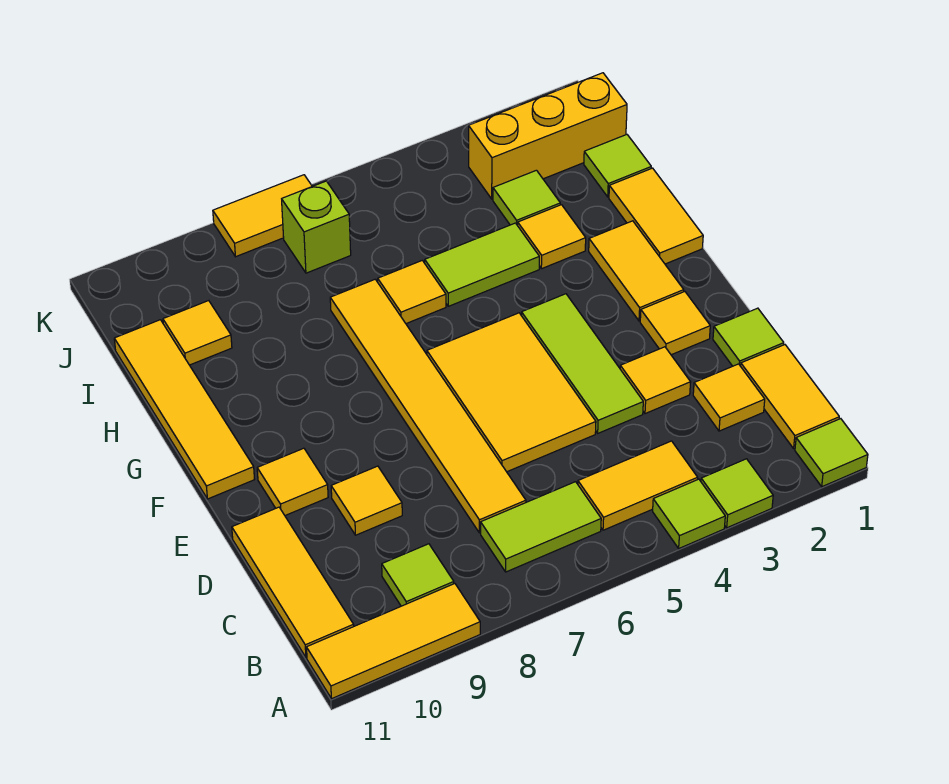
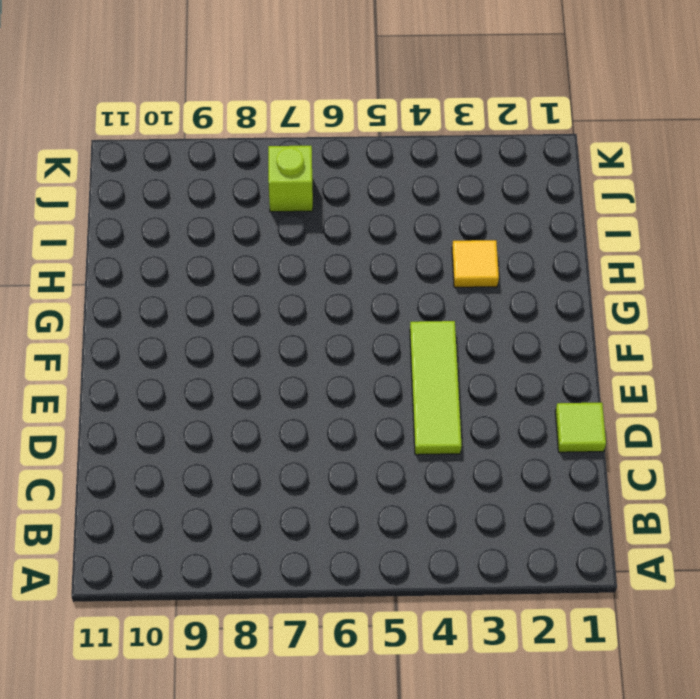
none -> lime 1x1 tile [795,419,868,487]
none -> lime 1x1 tile [701,459,773,528]
none -> lime 1x1 tile [653,479,725,548]
none -> yellow 1x3 tile [307,584,480,699]

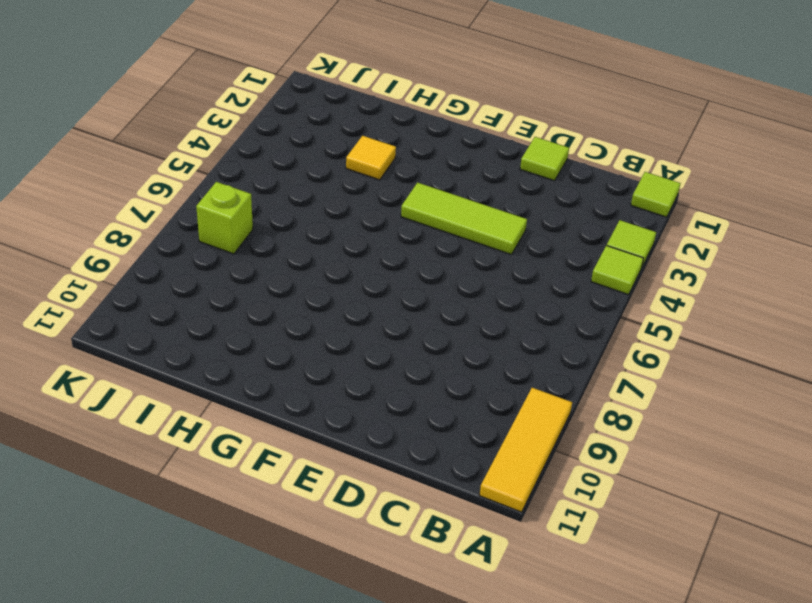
none -> yellow 1x2 tile [741,345,839,448]
none -> yellow 1x2 tile [578,441,698,530]
none -> lime 1x2 tile [481,482,601,572]
none -> lime 1x1 tile [382,544,454,606]

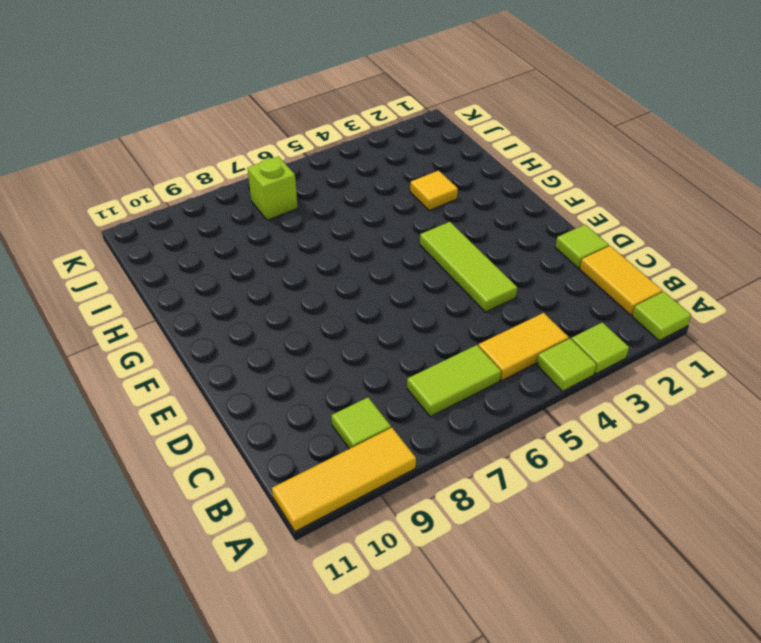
none -> yellow 1x3 tile [232,507,354,657]
none -> yellow 1x1 tile [693,364,765,431]
none -> yellow 1x6 tile [330,279,526,533]
none -> yellow 1x1 tile [620,347,691,414]

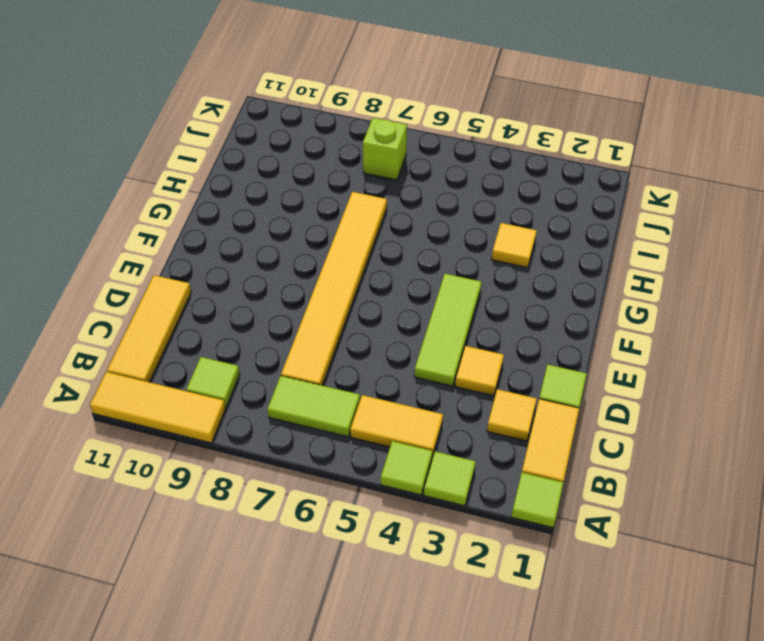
none -> yellow 2x3 tile [427,313,596,472]
none -> yellow 1x1 tile [331,466,402,535]
none -> yellow 1x1 tile [640,292,710,355]
none -> yellow 1x1 tile [257,448,328,515]

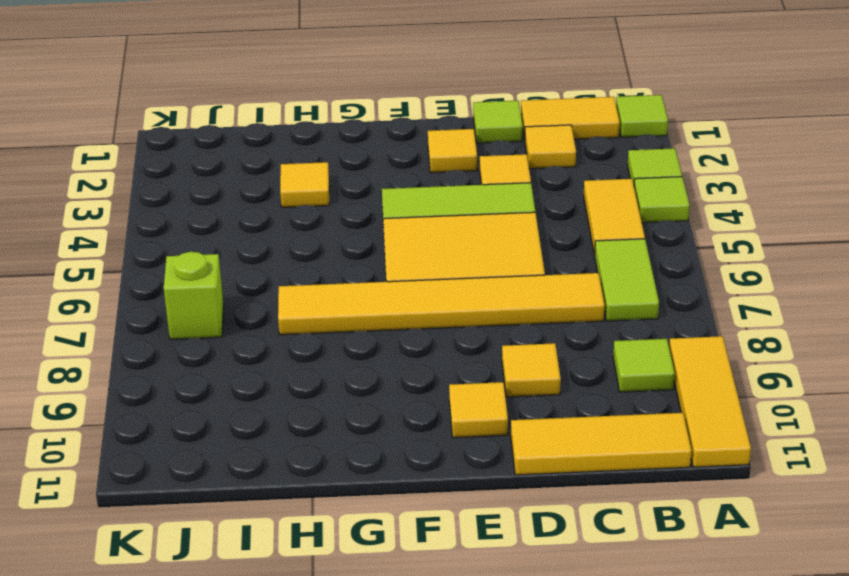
none -> yellow 1x2 tile [589,221,684,321]
none -> yellow 1x4 tile [114,320,255,499]
none -> yellow 1x2 tile [609,168,703,264]
none -> lime 1x2 tile [425,223,539,306]

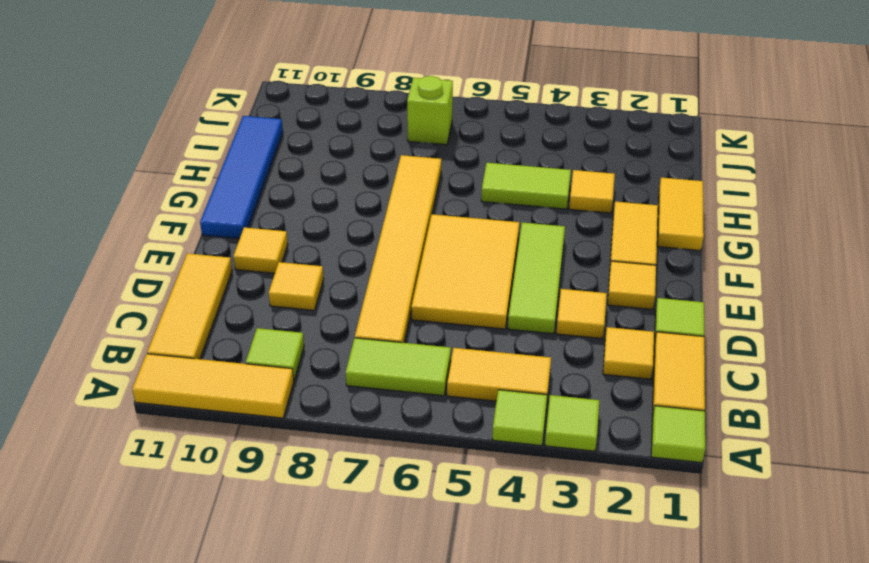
blue 1x4 tile [200,116,283,239] -> yellow 1x4 tile [114,320,255,499]
none -> yellow 1x1 tile [378,260,446,324]
none -> lime 1x1 tile [584,135,651,197]
none -> lime 1x1 tile [493,170,560,226]
none -> yellow 1x1 tile [163,301,232,365]

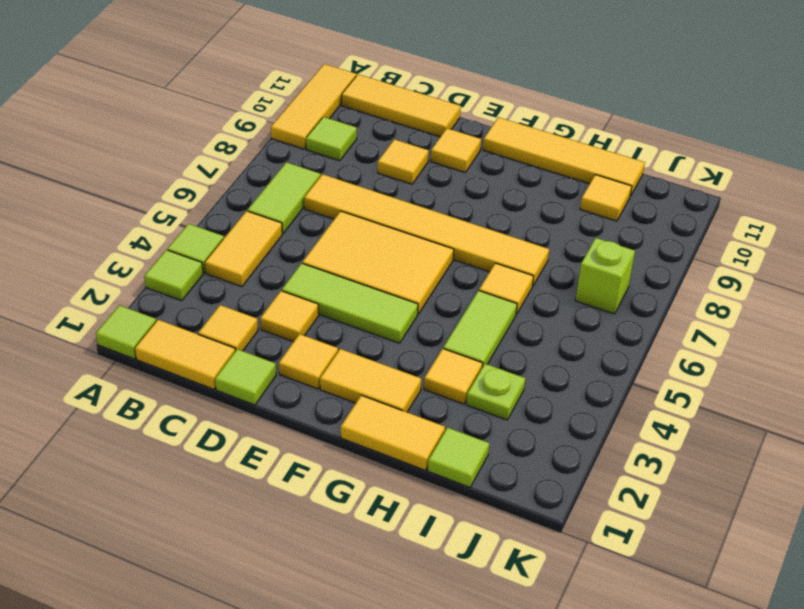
lime 1x1 plate [466,364,525,420] -> lime 1x1 tile [493,170,560,226]
none -> yellow 1x3 brick [469,73,627,199]
none -> yellow 1x2 tile [213,175,312,257]

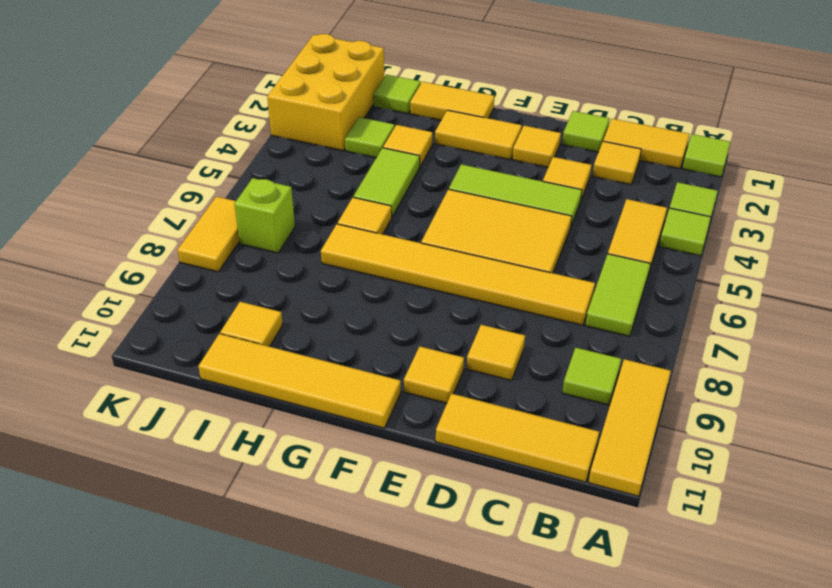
yellow 2x3 brick [267,34,384,151] -> yellow 1x3 brick [469,73,627,199]

